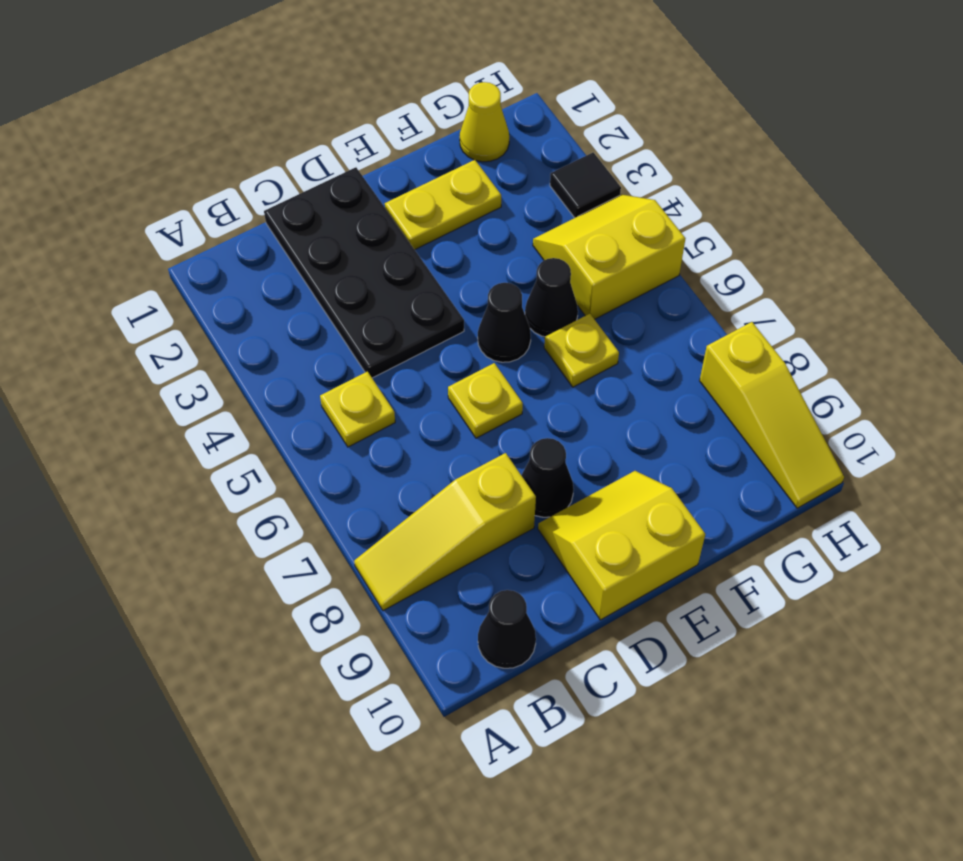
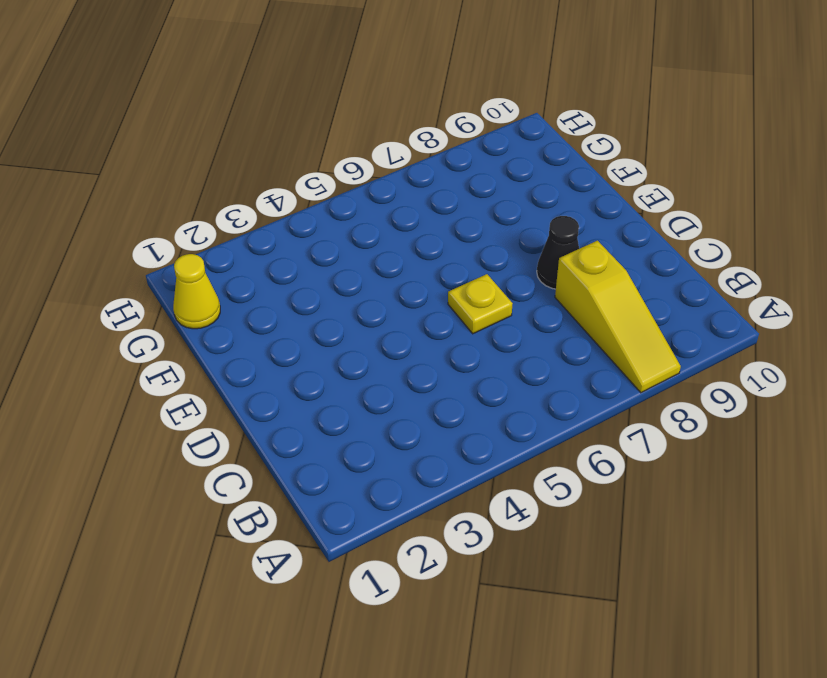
none -> yellow 1x1 plate [320,372,395,447]
none -> black 1x1 cone [478,590,536,668]
none -> black 2x4 plate [264,167,464,378]

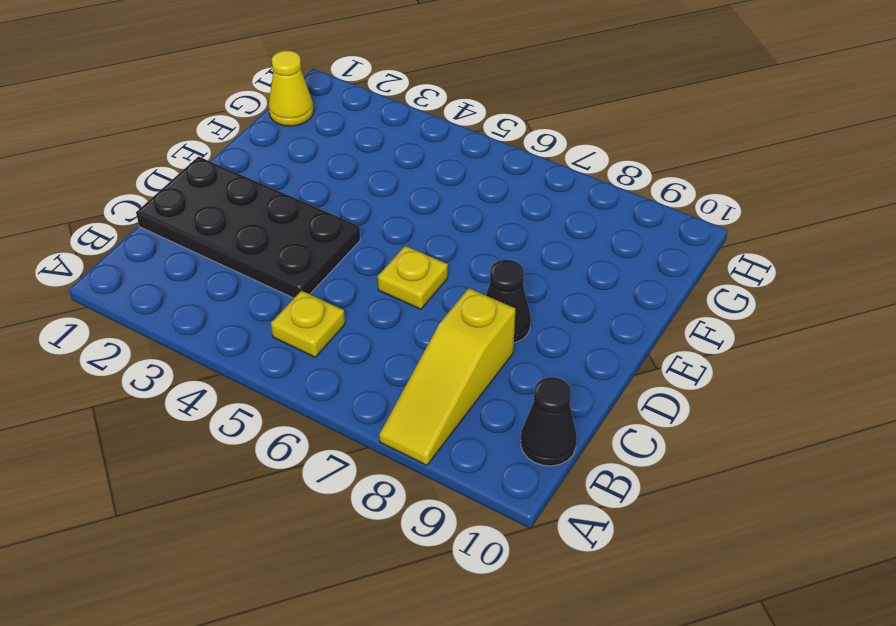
none -> yellow 2x2 slope [538,471,705,620]
none -> yellow 1x2 plate [385,160,501,250]
none -> black 1x1 cone [478,283,531,362]

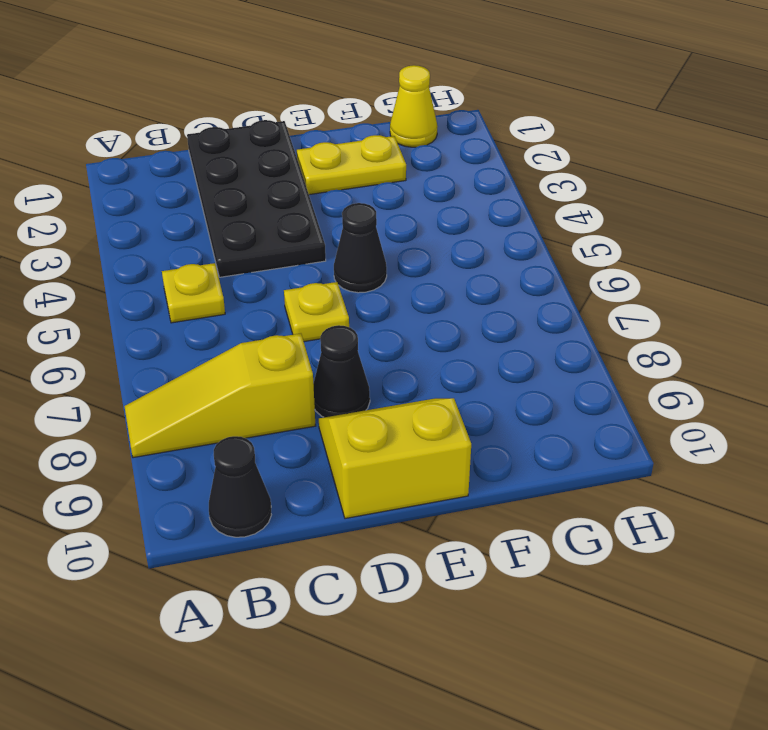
none -> black 1x1 cone [525,258,578,337]
none -> yellow 1x1 plate [544,314,619,387]
none -> yellow 2x2 slope [533,195,685,319]

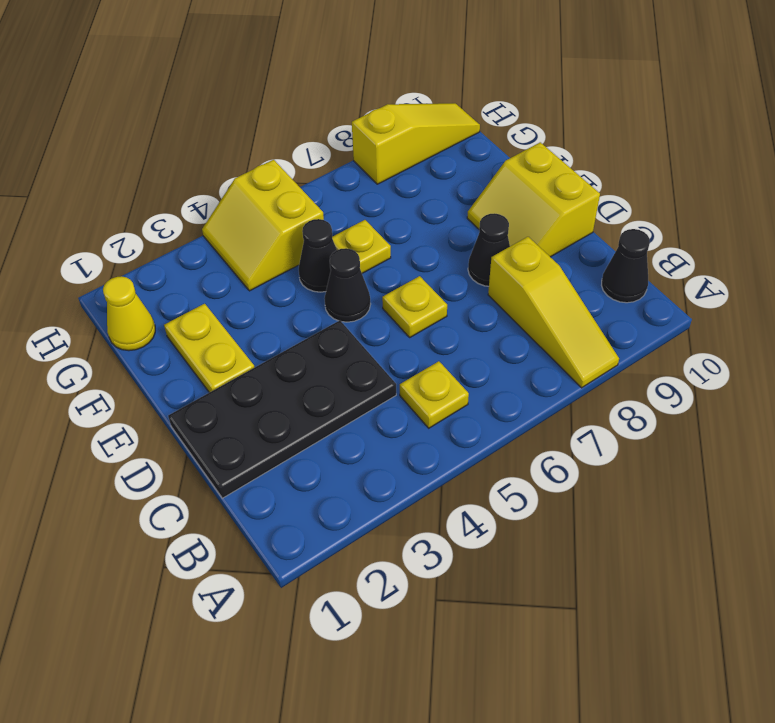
none -> black 1x1 tile [550,152,621,218]

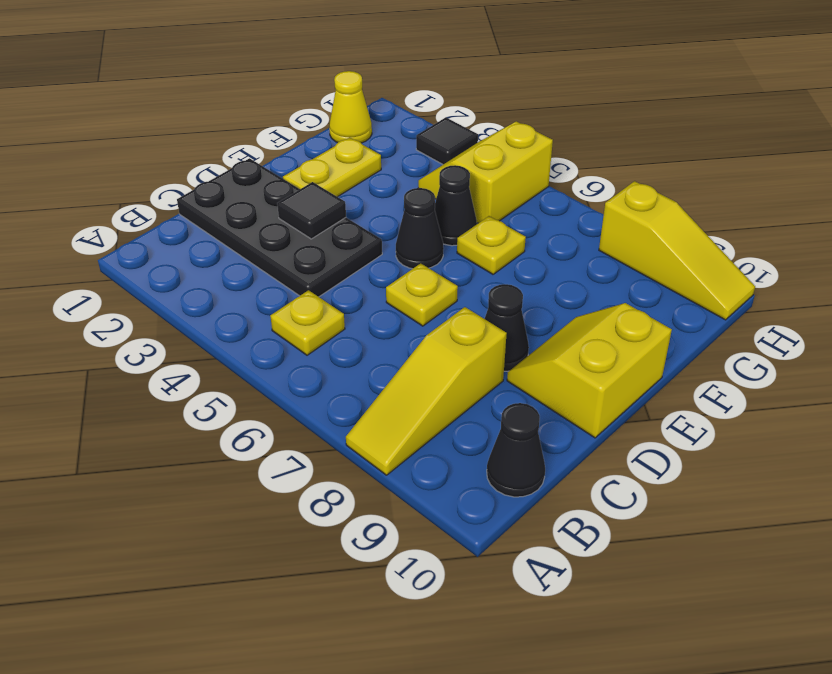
black 1x1 tile [277,182,346,239] -> none

